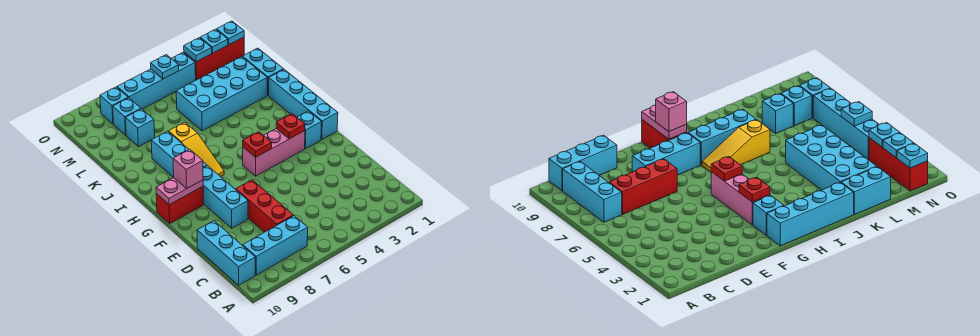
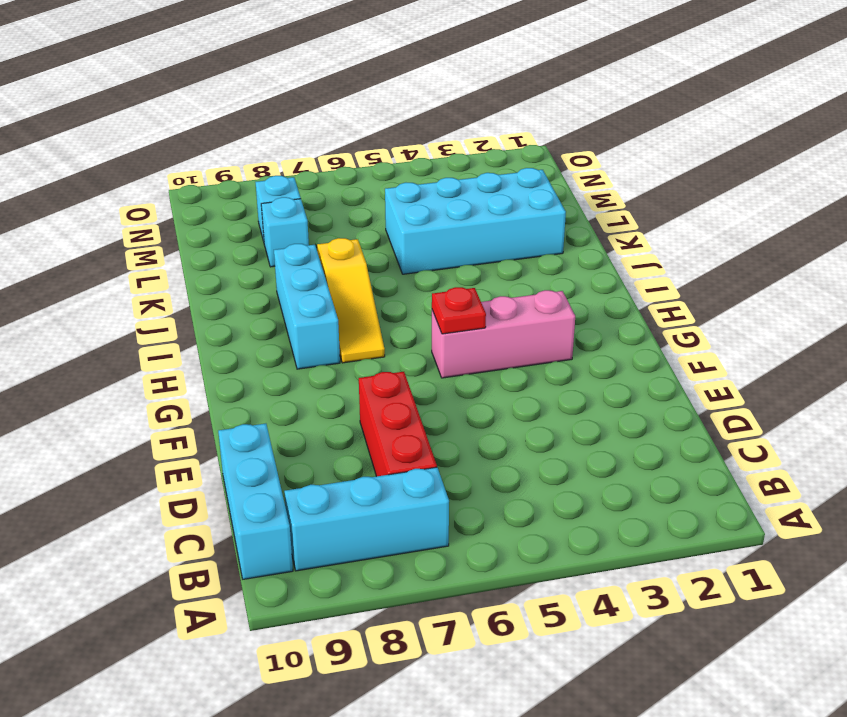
none -> cyan 1x3 brick [203,166,248,228]
none -> cyan 1x4 brick [269,69,338,139]
none -> cyan 1x1 brick [297,111,322,149]

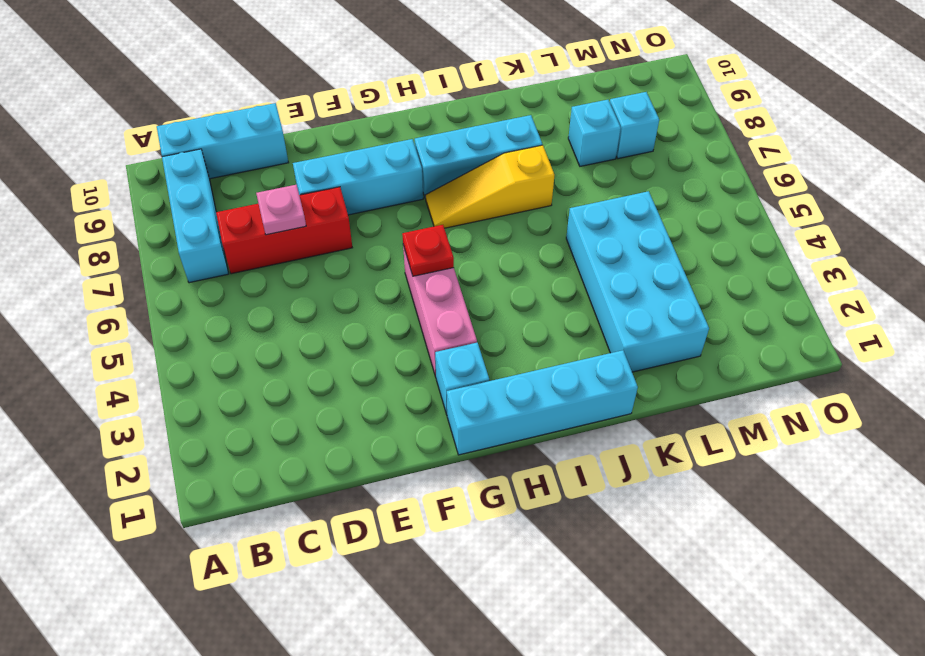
pink 1x1 plate [256,185,306,235] -> none
none -> red 1x2 brick [156,187,204,223]
none -> cyan 1x2 brick [242,48,284,95]
none -> red 1x3 brick [184,37,244,80]

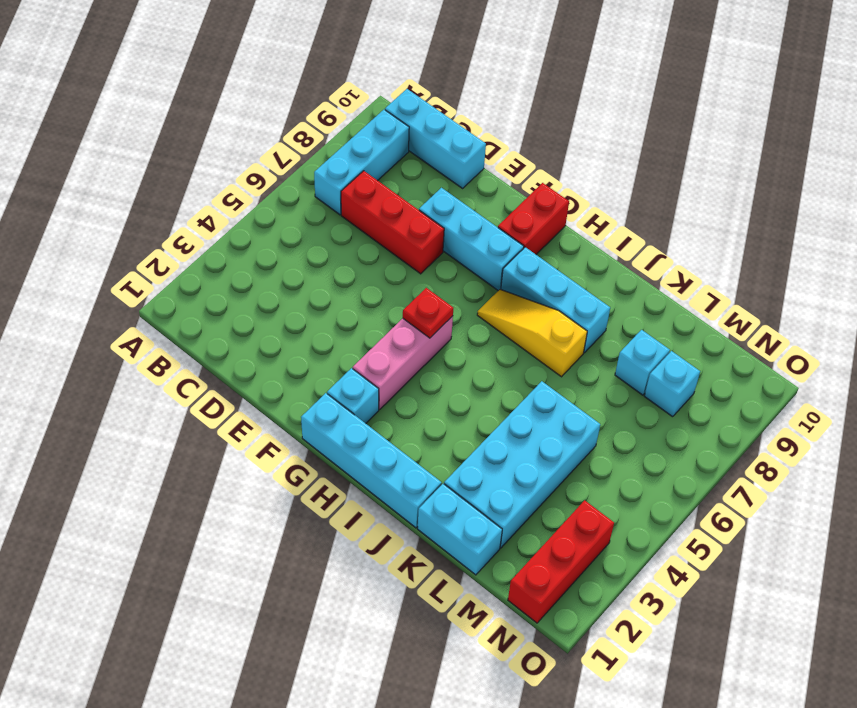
none -> cyan 1x4 brick [117,53,196,109]
none -> cyan 1x1 brick [100,87,128,124]
none -> red 1x1 plate [276,114,305,139]

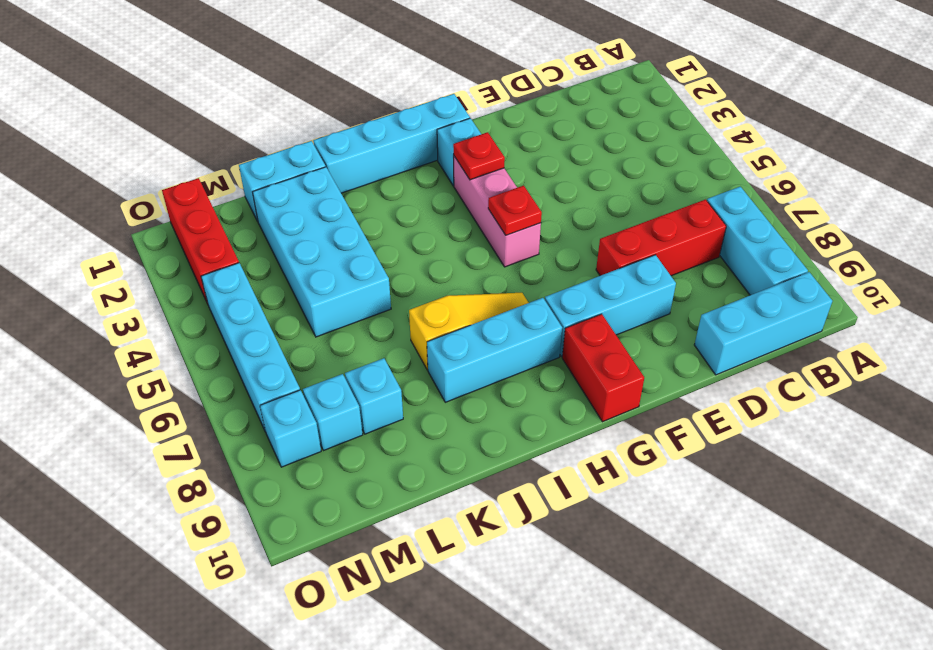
none -> pink 1x2 plate [156,178,203,205]
none -> cyan 1x1 plate [217,21,244,45]
none -> cyan 1x1 plate [200,29,228,53]

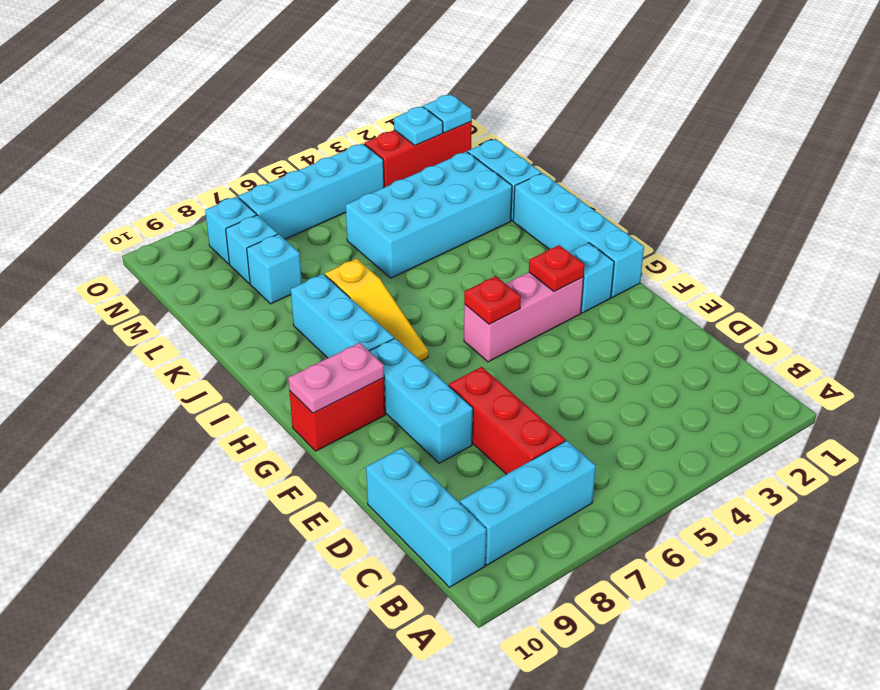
none -> cyan 1x1 plate [184,38,212,62]
none -> cyan 1x1 plate [151,55,179,79]
none -> pink 1x1 brick [173,149,203,189]

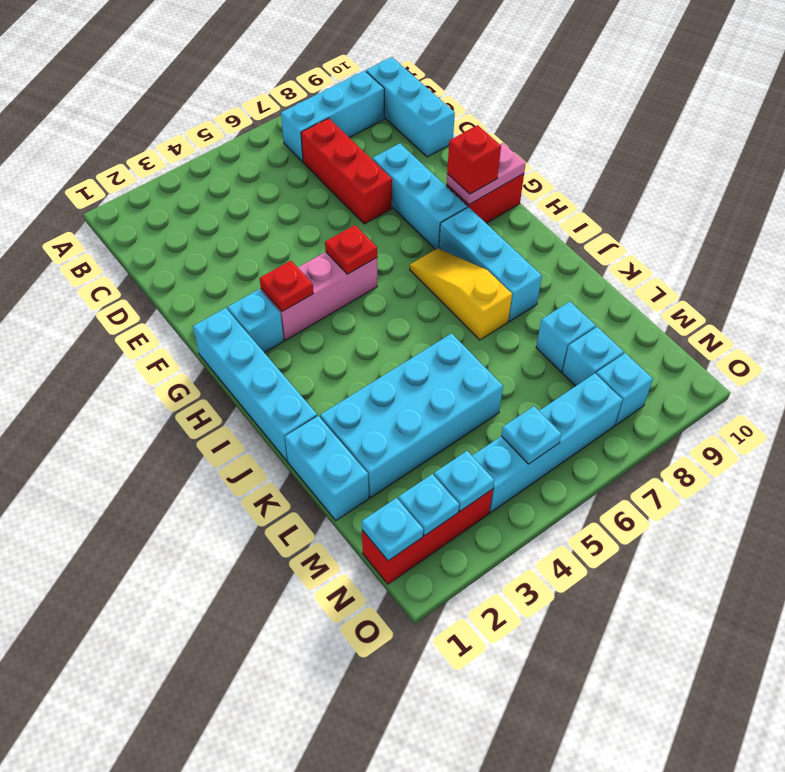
red 1x1 brick [447,125,501,194] -> pink 1x1 brick [173,149,203,189]

